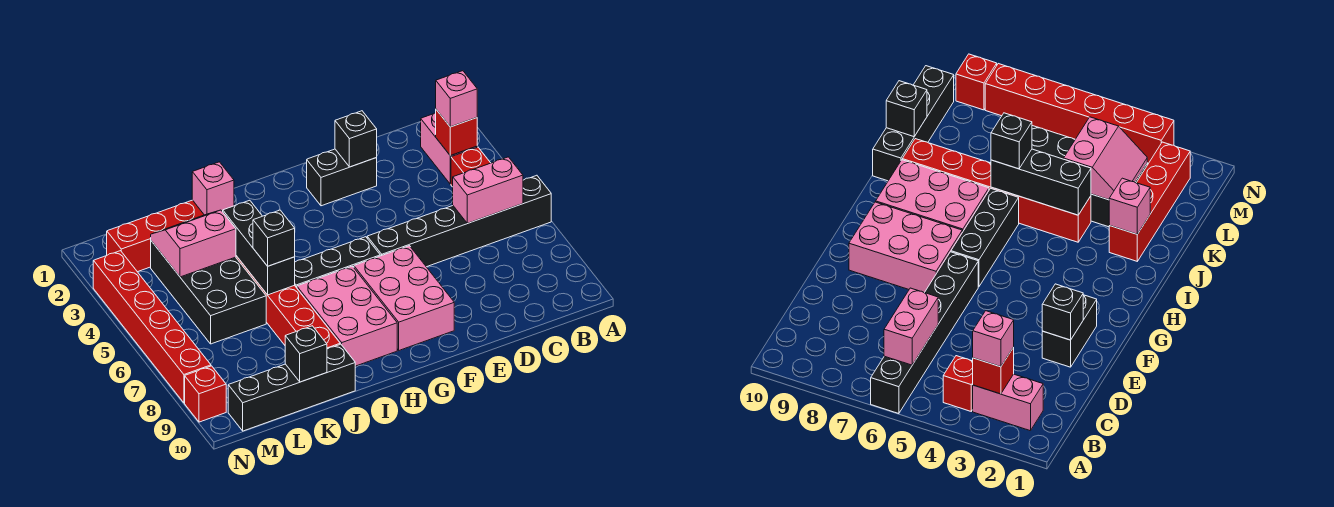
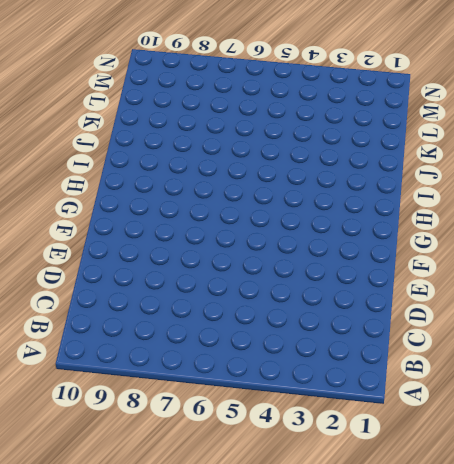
none -> black 1x6 brick [367,175,551,267]
none -> pink 1x2 brick [421,113,477,184]
none -> red 1x1 brick [451,147,490,187]

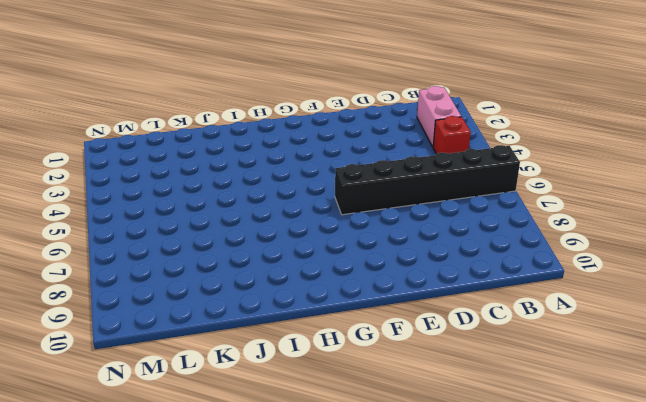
none -> black 1x2 brick [307,149,377,206]
none -> pink 2x3 brick [354,246,454,350]
none -> black 1x3 brick [295,237,380,288]

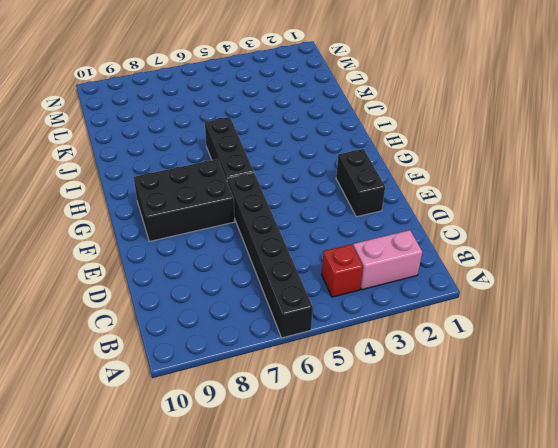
black 2x3 brick [134,159,235,242] -> pink 2x3 brick [354,246,454,350]
none -> pink 2x3 brick [297,266,397,366]
none -> red 1x4 brick [107,200,204,272]
none -> red 1x6 brick [236,256,340,349]

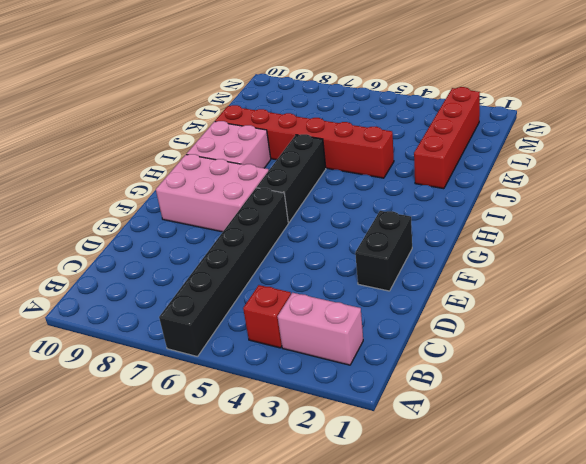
pink 2x2 brick [187,121,271,168] -> pink 2x3 brick [297,266,397,366]
none -> black 1x4 brick [228,344,355,431]
none -> black 2x4 brick [151,241,266,344]
none -> red 1x6 brick [93,251,211,403]

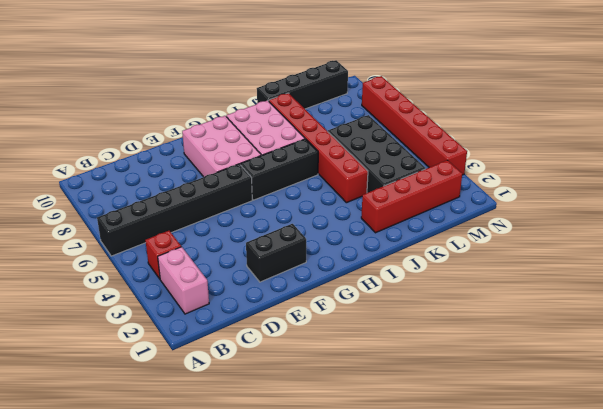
none -> red 1x1 brick [185,366,226,422]
none -> red 1x1 brick [436,110,477,156]
none -> pink 1x2 brick [453,157,523,223]

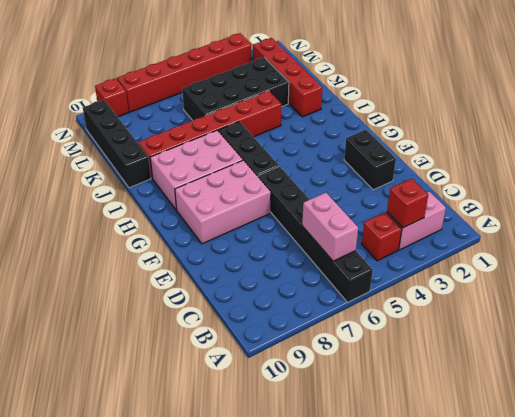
none -> black 1x1 brick [335,111,377,167]
none -> pink 1x1 brick [192,162,234,215]
none -> black 1x3 brick [223,200,295,295]

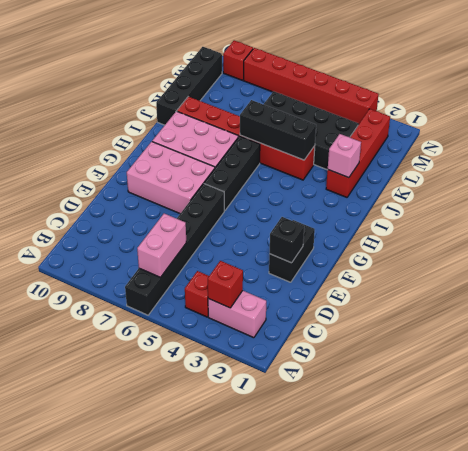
none -> pink 2x2 slope [151,210,236,277]
none -> black 1x1 brick [285,326,327,382]
none -> pink 1x1 brick [436,71,477,127]

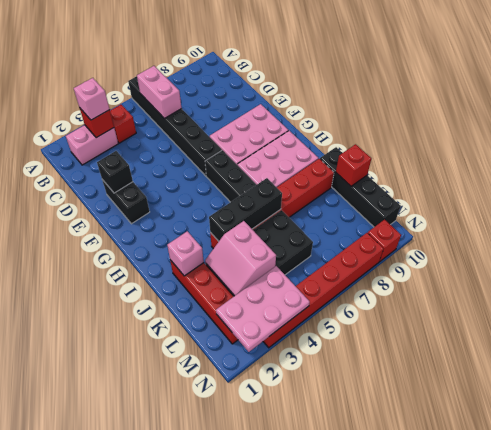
red 1x1 brick [336,144,371,186] -> black 1x1 brick [285,326,327,382]
pink 2x3 plate [216,266,310,352] -> none
none -> black 1x1 brick [253,210,295,266]

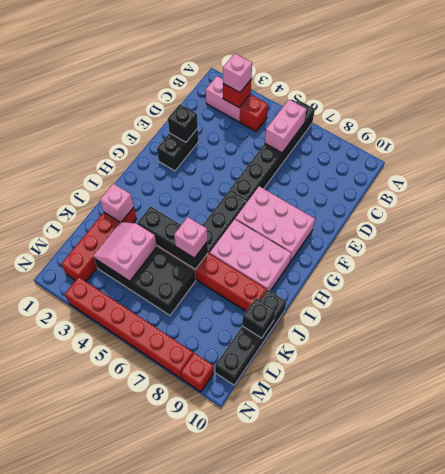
pink 1x1 brick [174,217,208,258] -> black 1x1 brick [253,210,295,266]

